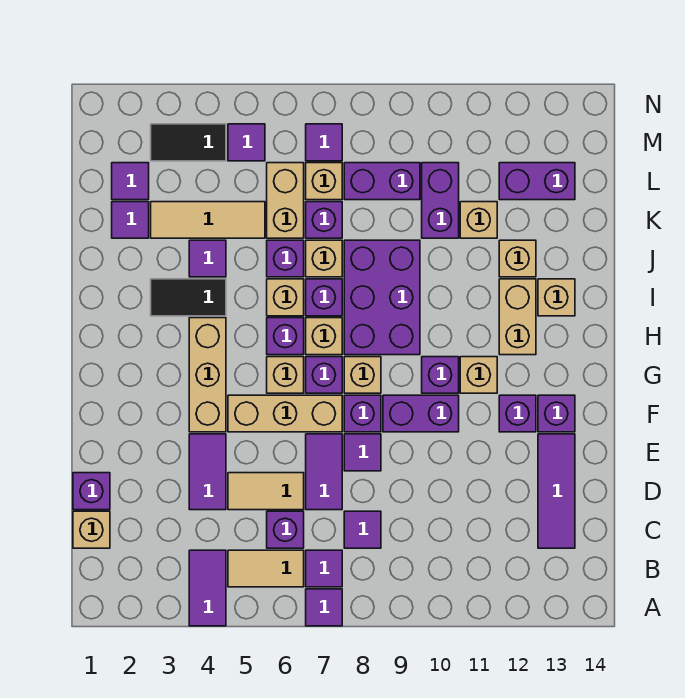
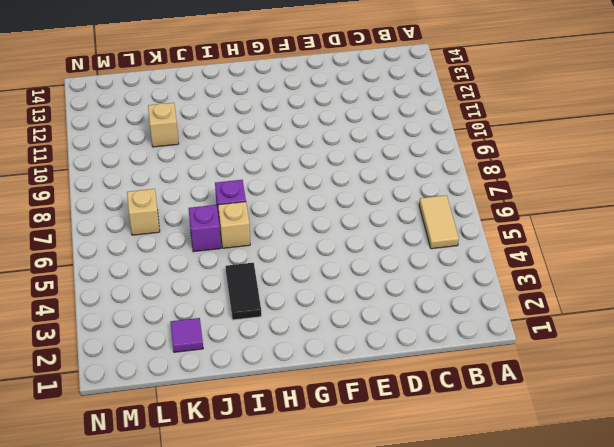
none -> purple 1x2 tile [189,550,226,626]
none -> purple 1x1 tile [306,589,342,626]
none -> purple 1x1 tile [306,550,342,587]
none -> tan 1x1 brick [73,511,110,548]

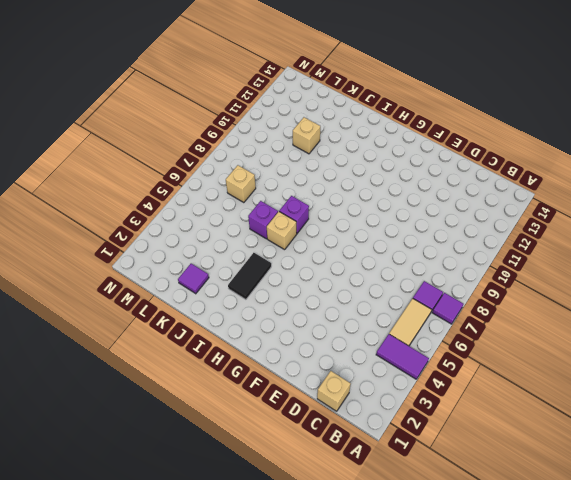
none -> purple 1x1 brick [267,511,304,548]
none -> purple 1x1 tile [344,511,381,548]
none -> purple 1x3 tile [538,434,575,548]
none -> purple 1x1 brick [73,473,110,510]

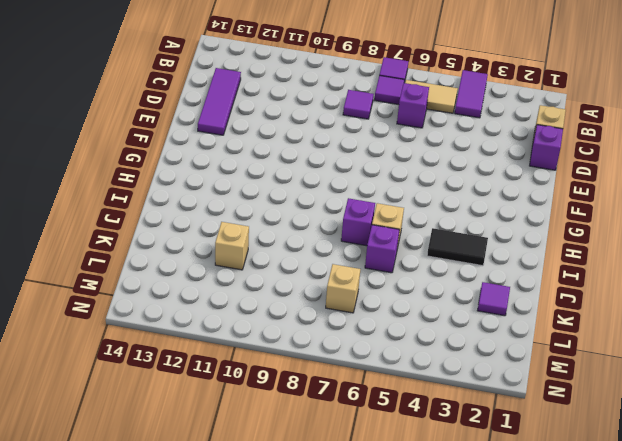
none -> purple 1x2 tile [189,434,226,510]
none -> tan 1x2 tile [228,473,304,510]
none -> purple 1x2 tile [306,434,342,510]
none -> purple 1x1 tile [344,434,381,471]

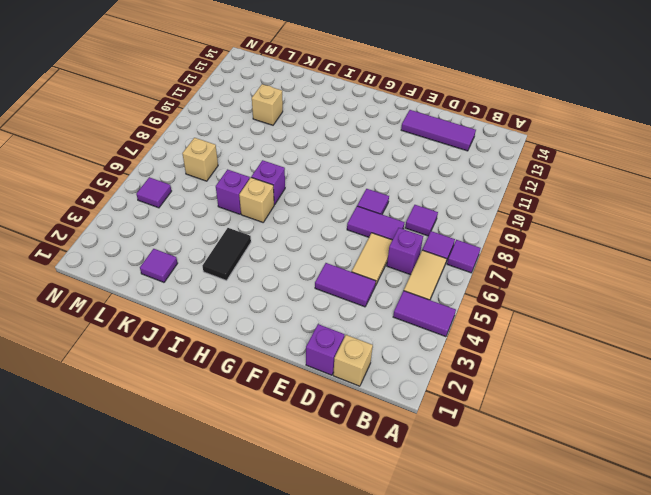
none -> tan 1x3 brick [189,318,226,432]
none -> tan 1x3 brick [228,395,342,432]
none -> purple 1x1 brick [344,395,381,432]
none -> purple 1x2 brick [383,395,459,432]

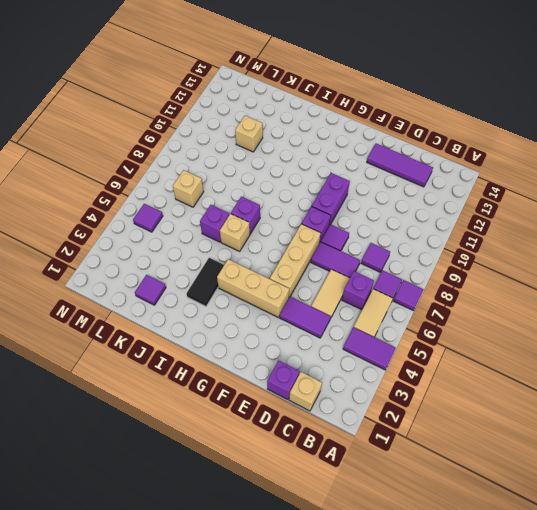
none -> purple 1x1 brick [499,395,536,432]
none -> purple 1x1 brick [538,395,575,432]
none -> tan 1x1 brick [267,357,304,393]
none -> purple 1x1 brick [306,357,342,393]

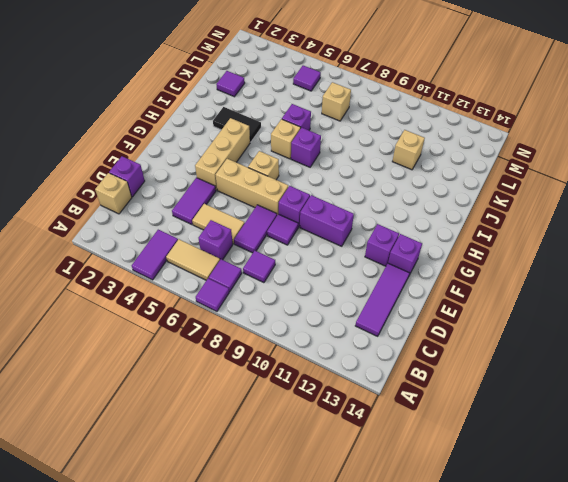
none -> purple 1x1 brick [306,357,342,393]
none -> tan 1x1 brick [344,357,381,393]
none -> purple 1x1 brick [422,357,459,393]
none -> tan 1x1 brick [460,357,497,393]

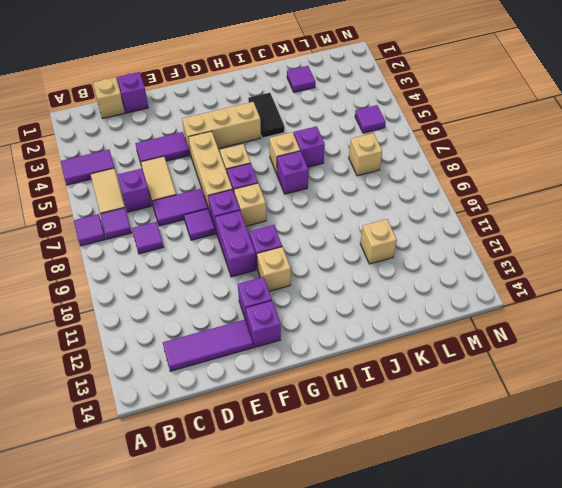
none -> purple 1x1 brick [267,318,304,355]
none -> tan 1x1 brick [306,318,342,355]
none -> purple 2x3 brick [344,240,420,355]
none -> tan 1x2 brick [499,279,536,355]

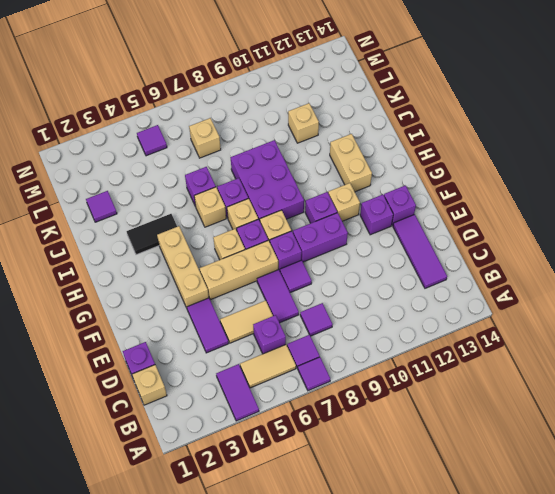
none -> purple 1x1 brick [267,318,304,355]
none -> tan 1x1 brick [538,279,575,316]
none -> purple 1x1 tile [189,240,226,277]
none -> tan 1x1 brick [306,240,342,277]

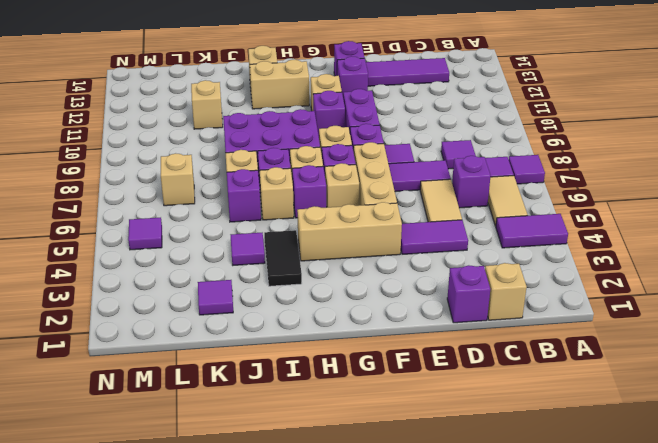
none -> tan 1x1 brick [499,240,536,277]
none -> tan 1x3 tile [151,202,265,238]
none -> tan 1x2 brick [267,163,304,238]
none -> purple 1x1 brick [306,202,342,238]

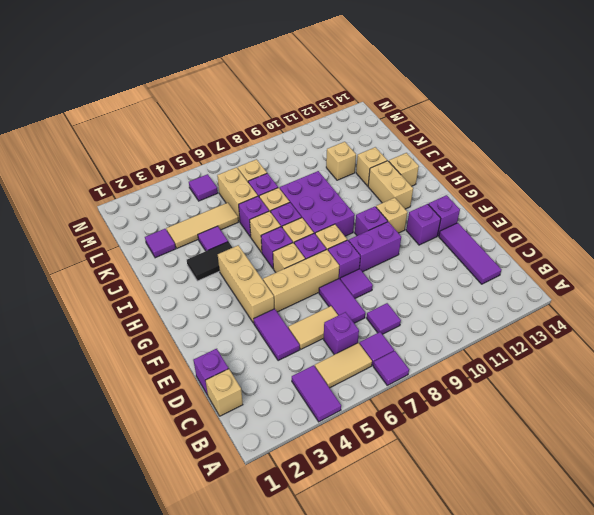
none -> purple 1x2 brick [422,163,459,238]
none -> purple 1x1 tile [112,163,149,200]
none -> purple 1x2 brick [344,163,420,200]
none -> purple 1x2 brick [499,163,575,200]

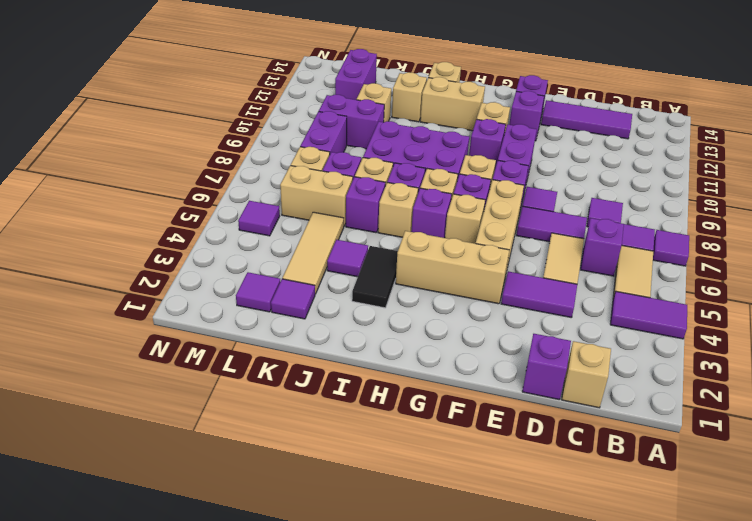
none -> black 1x2 tile [151,124,226,161]
none -> purple 1x1 tile [306,124,342,161]

